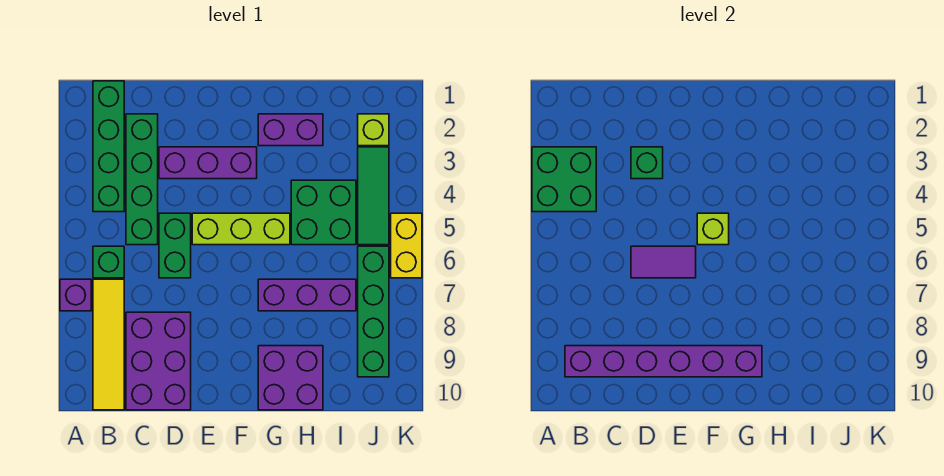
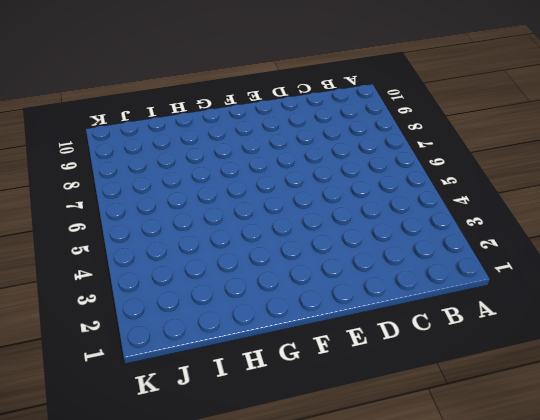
none -> purple 1x1 brick [60,279,91,311]
none -> green 1x4 brick [93,81,124,212]
none -> green 1x1 brick [93,246,124,278]

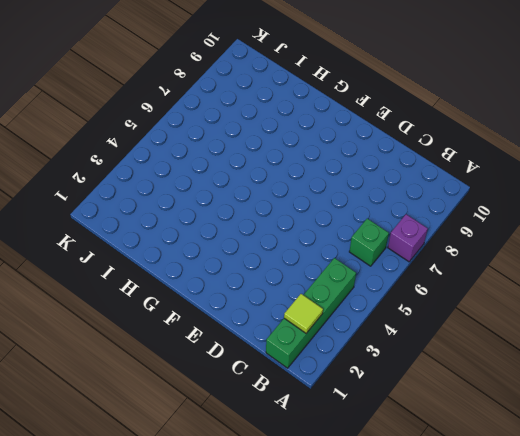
lime 1x1 tile [284,294,323,333] -> none
none -> yellow 1x4 tile [93,279,124,410]
none -> green 1x4 brick [126,114,158,245]
none -> purple 2x3 brick [126,312,191,410]

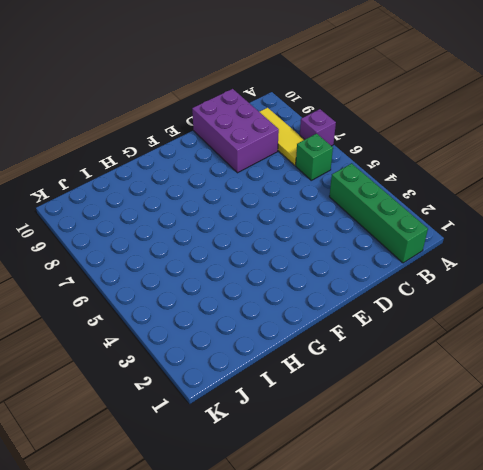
yellow 1x3 tile [260,108,304,165] -> yellow 1x4 tile [93,279,124,410]
none -> green 1x4 brick [126,114,158,245]
none -> purple 1x3 brick [159,147,257,179]
none -> green 1x2 brick [159,213,191,278]

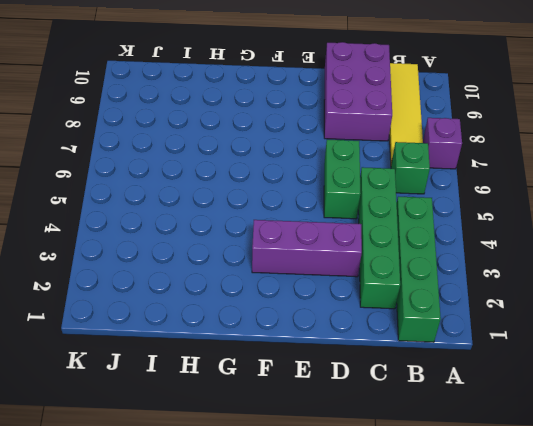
none -> lime 1x3 brick [192,213,290,245]
none -> purple 1x2 brick [258,114,323,146]
none -> purple 1x3 brick [258,279,356,311]

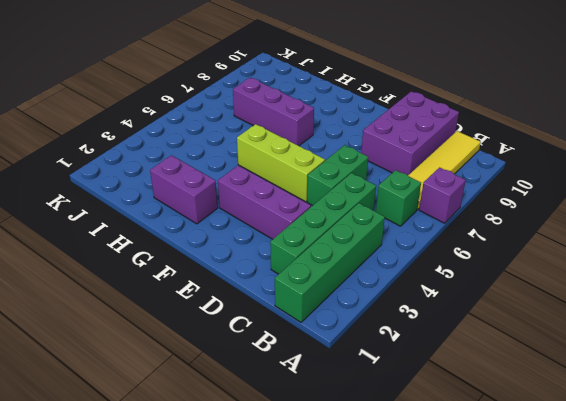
none -> purple 2x2 brick [258,346,323,410]
none -> green 2x2 brick [291,180,356,245]
none -> lime 1x1 brick [358,114,389,146]

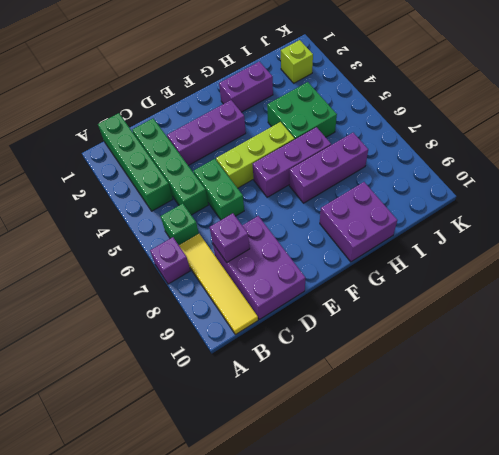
purple 1x1 brick [210,213,250,262] -> none
purple 1x3 brick [253,127,331,197] -> none
none -> green 1x3 tile [358,147,389,245]
none -> green 1x4 brick [358,246,389,377]
none -> yellow 1x2 brick [391,213,422,278]

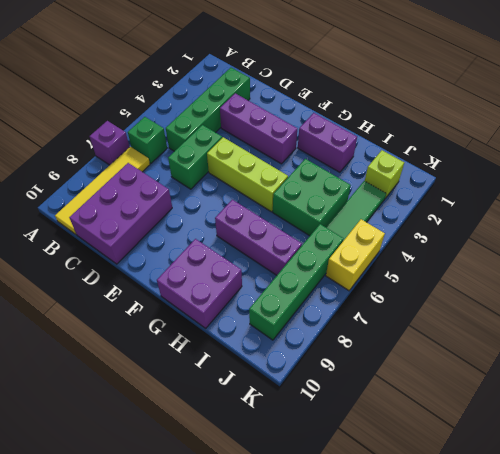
none -> green 1x4 brick [93,81,124,212]
none -> green 2x2 brick [532,147,596,212]
none -> purple 1x6 brick [565,346,762,377]

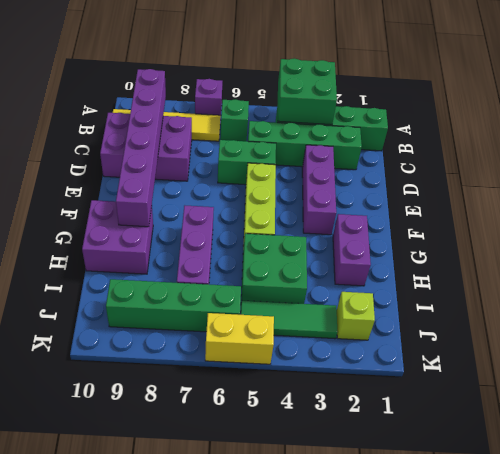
none -> green 1x1 brick [631,147,663,179]
none -> purple 1x2 tile [631,246,696,278]
none -> lime 1x1 brick [697,213,729,245]

